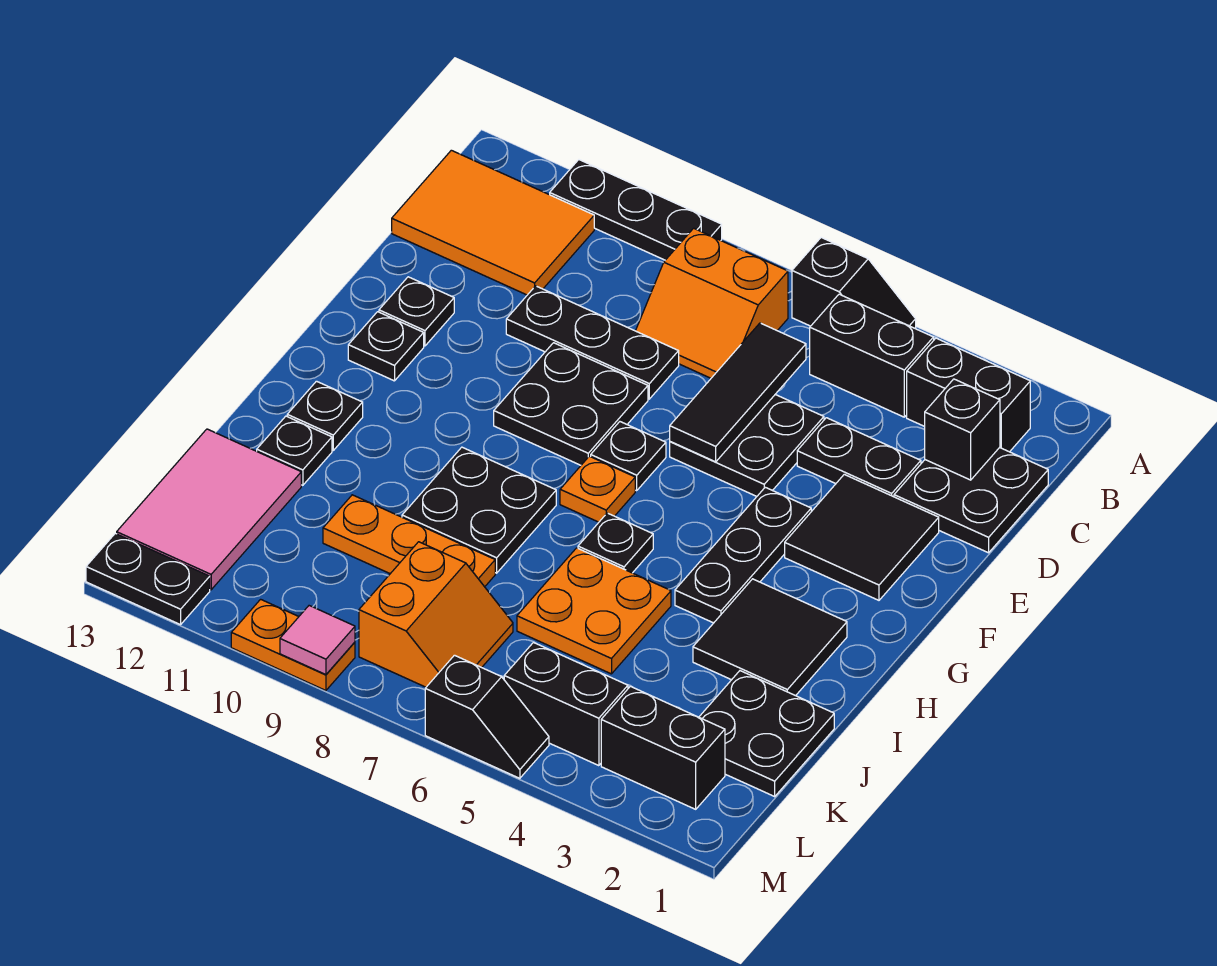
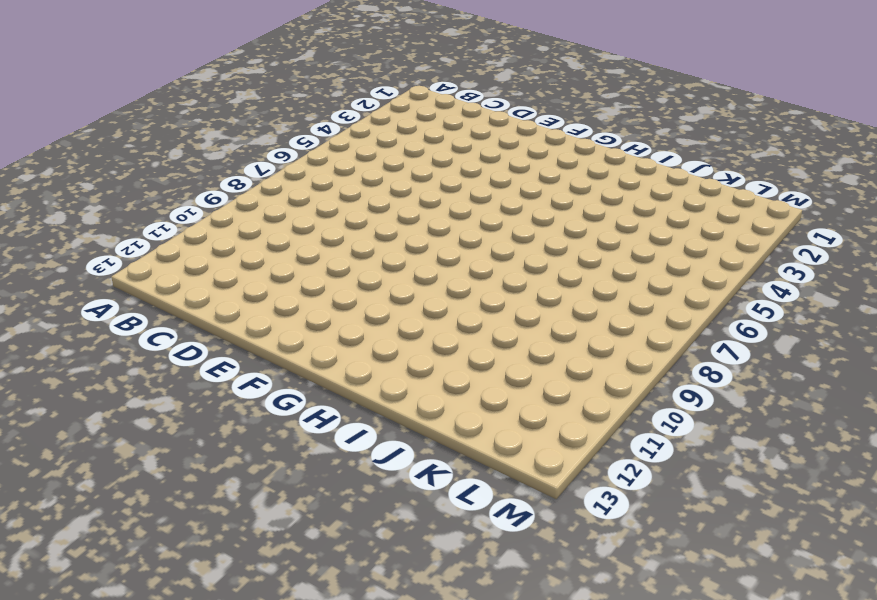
none -> black 1x2 slope [792,238,916,328]
none -> black 1x3 plate [550,160,722,260]
none -> black 1x2 brick [907,338,1030,452]
none -> black 1x2 brick [810,294,934,417]

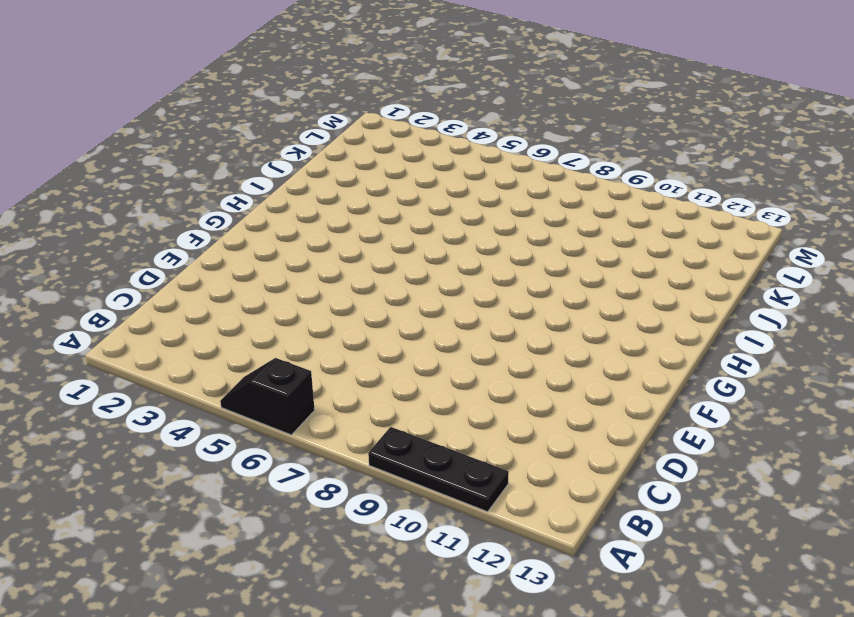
none -> black 1x2 brick [907,338,1030,452]
none -> black 1x2 brick [810,294,934,417]
none -> orange 2x2 slope [636,228,788,378]
none -> orange 2x3 tile [392,150,594,295]

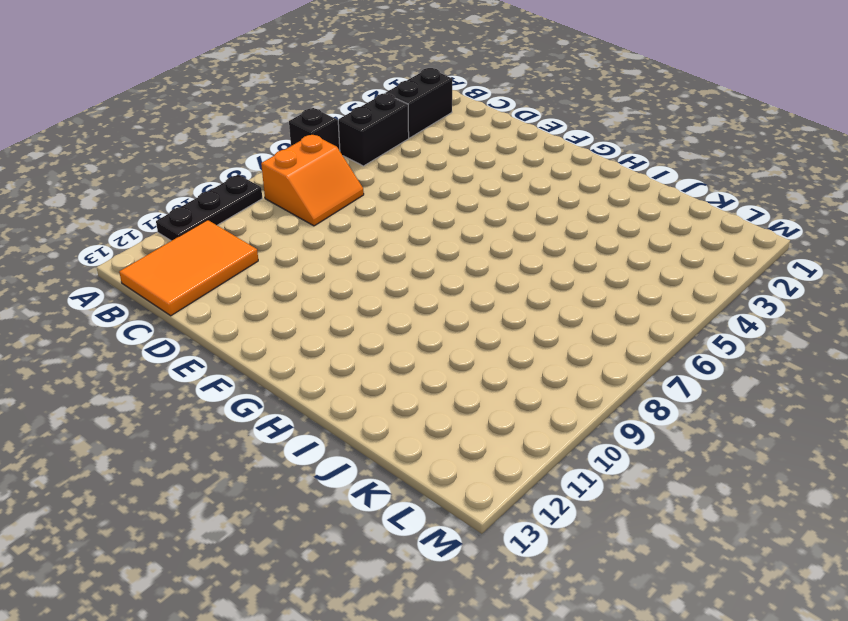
none -> black 2x2 plate [894,448,1048,553]
none -> black 1x2 plate [797,418,921,497]
none -> black 2x2 plate [670,395,824,496]
none -> black 1x3 plate [506,286,679,399]

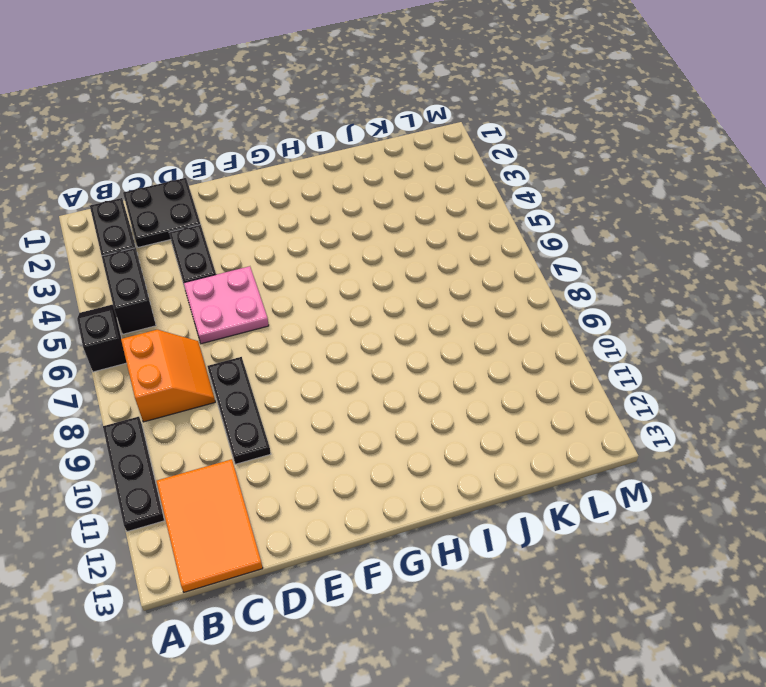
pink 2x2 plate [184,266,269,344] -> black 2x2 plate [670,395,824,496]
none -> black 2x2 tile [785,474,939,600]
none -> black 2x2 plate [494,343,648,465]
none -> black 1x1 plate [379,277,454,346]
none -> black 1x3 plate [675,487,811,623]

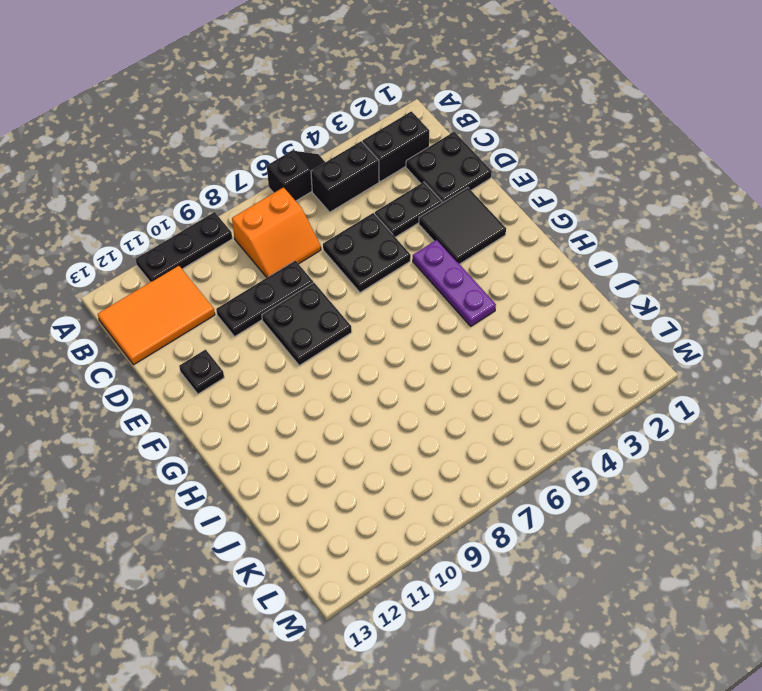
purple 1x3 plate [413,240,496,326] -> black 1x3 plate [675,487,811,623]
none -> black 1x1 plate [591,422,666,491]
none -> black 1x1 plate [348,312,424,381]
none -> orange 1x1 plate [560,456,635,522]
none -> black 2x2 tile [693,579,847,696]

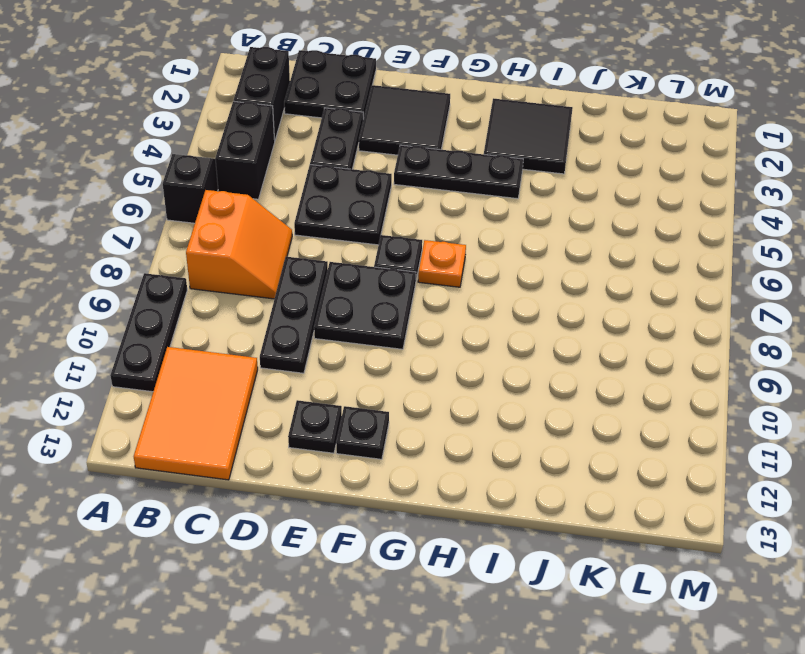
none -> black 1x1 plate [578,513,653,573]
none -> black 2x2 plate [402,447,556,573]
none -> black 1x1 plate [287,381,363,450]
none -> orange 2x2 plate [517,548,671,674]

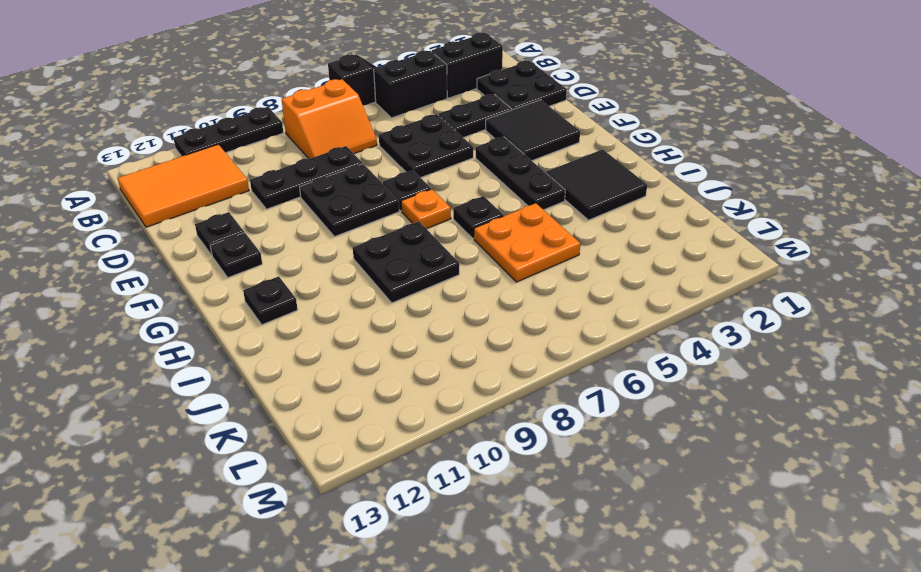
none -> black 1x1 plate [257,416,332,485]
none -> black 2x2 plate [699,671,834,796]
none -> orange 1x3 plate [323,495,495,587]
none -> pink 2x3 tile [117,429,301,590]

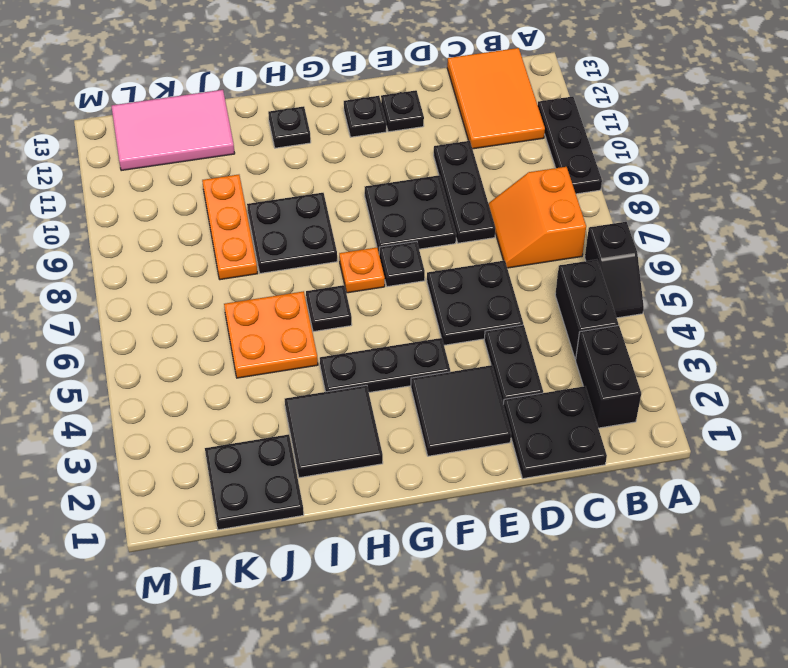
none -> black 1x1 plate [257,416,332,485]
none -> orange 2x2 slope [359,542,513,687]
none -> black 1x2 brick [601,686,725,809]
none -> black 1x2 brick [504,643,628,766]

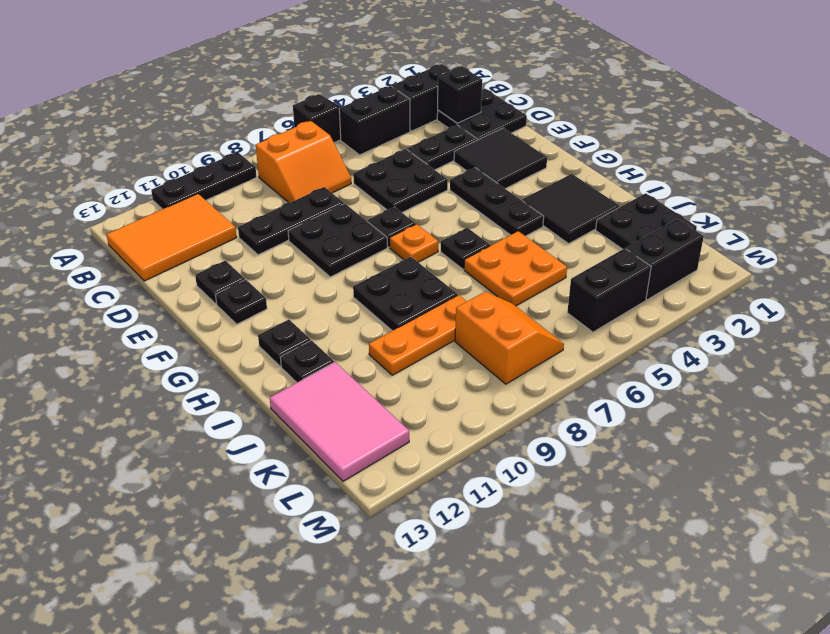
none -> black 1x2 slope [425,655,549,778]
none -> orange 1x2 plate [231,599,355,690]
none -> black 1x2 plate [86,534,210,625]
none -> black 1x3 tile [670,323,806,462]

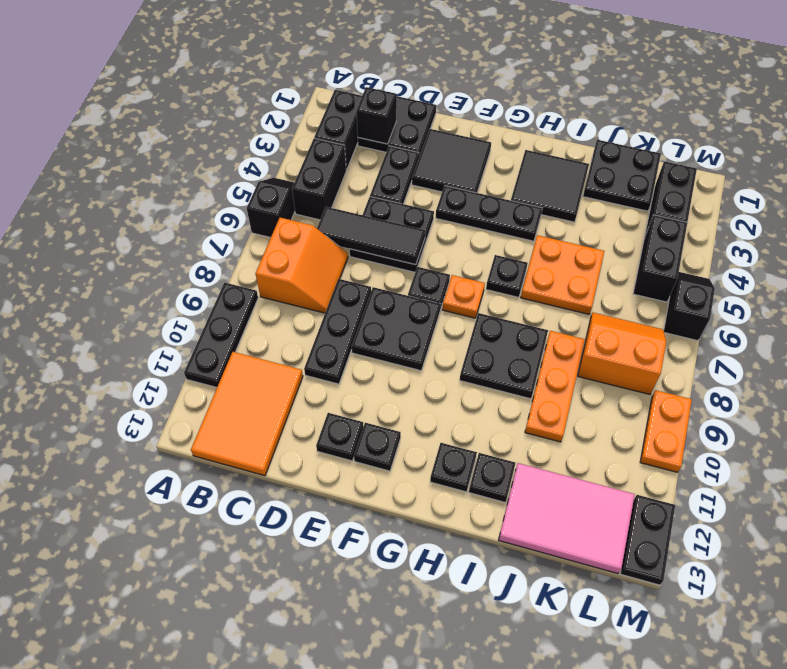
none -> pink 1x1 tile [280,606,355,675]

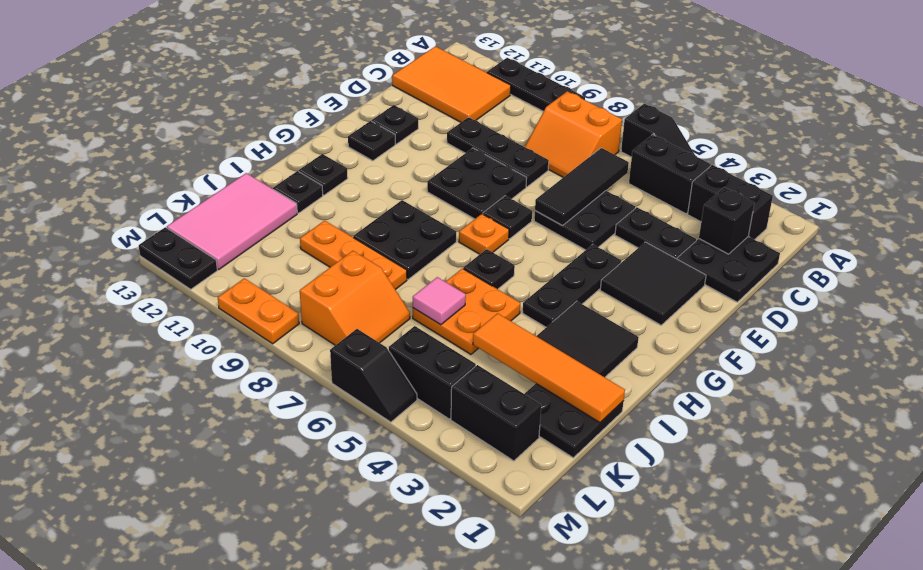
orange 1x4 tile [473,313,625,423] -> none
pink 1x1 tile [413,277,466,325] -> pink 1x1 tile moved to [280,606,355,675]

